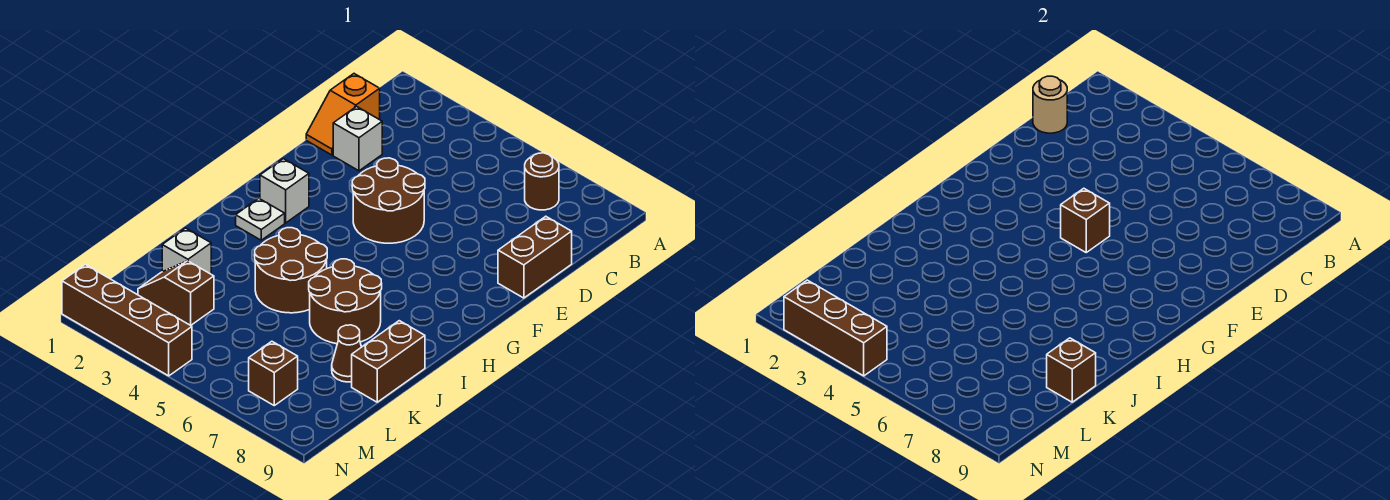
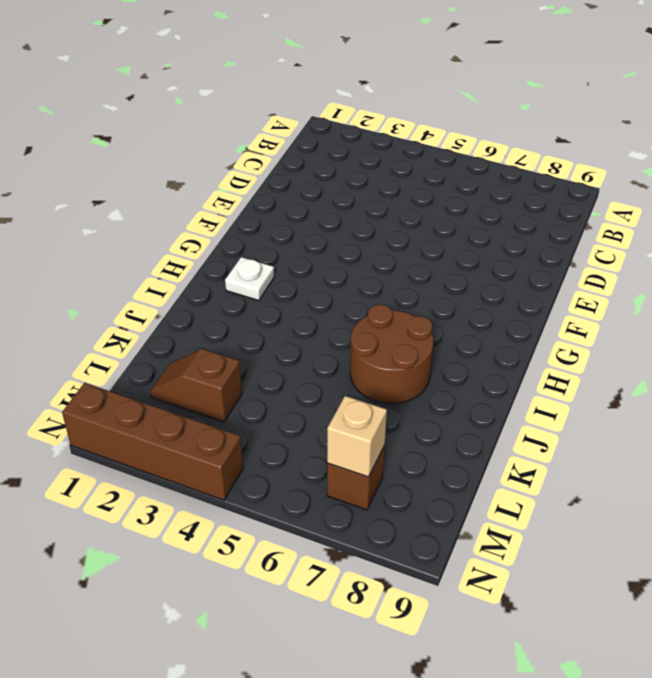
tan 1x1 brick [327,396,387,477] -> none
none -> brown 1x1 round brick [525,153,559,210]
none -> orange 1x2 slope [306,74,380,155]
none -> white 1x1 brick [333,107,382,171]

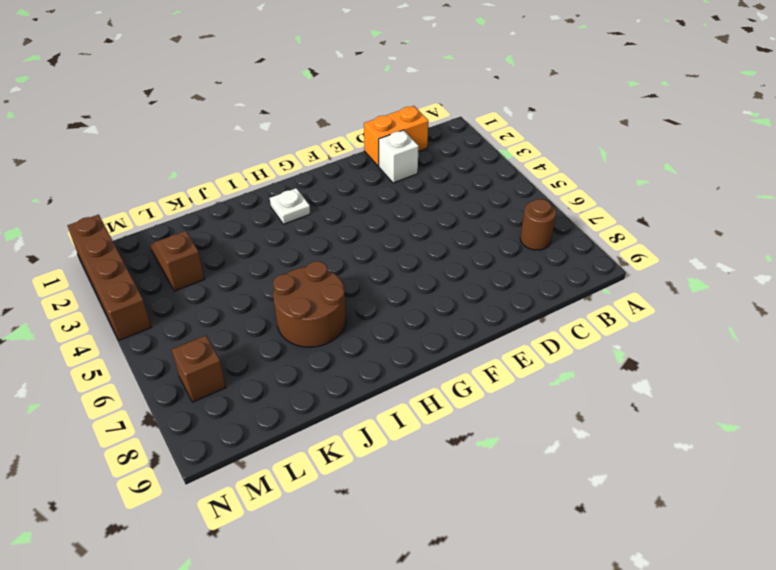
orange 1x2 brick [364,106,428,166] -> orange 1x2 slope [306,74,380,155]
none -> brown 1x2 brick [498,216,572,298]
none -> brown 2x2 round brick [352,158,425,243]
none -> white 1x1 brick [260,159,309,223]

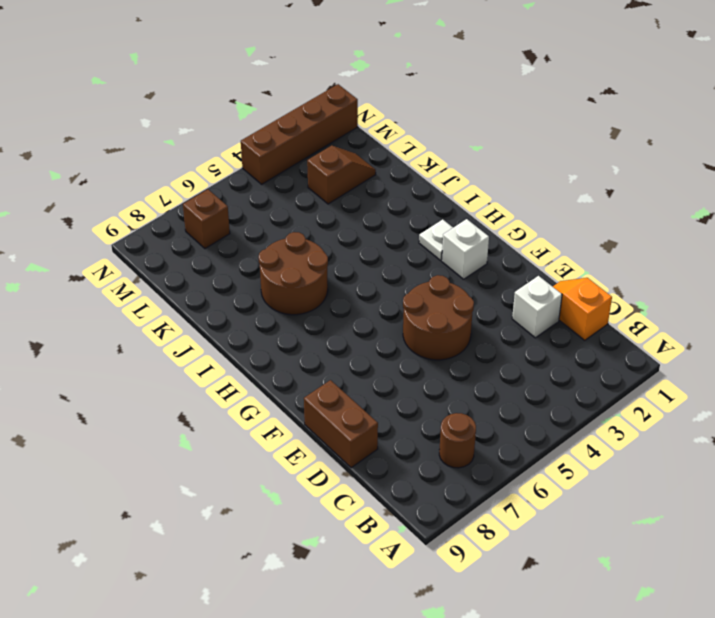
none -> brown 2x2 round brick [255,228,327,313]
none -> brown 1x2 brick [352,321,425,402]
none -> white 1x1 brick [162,228,211,274]

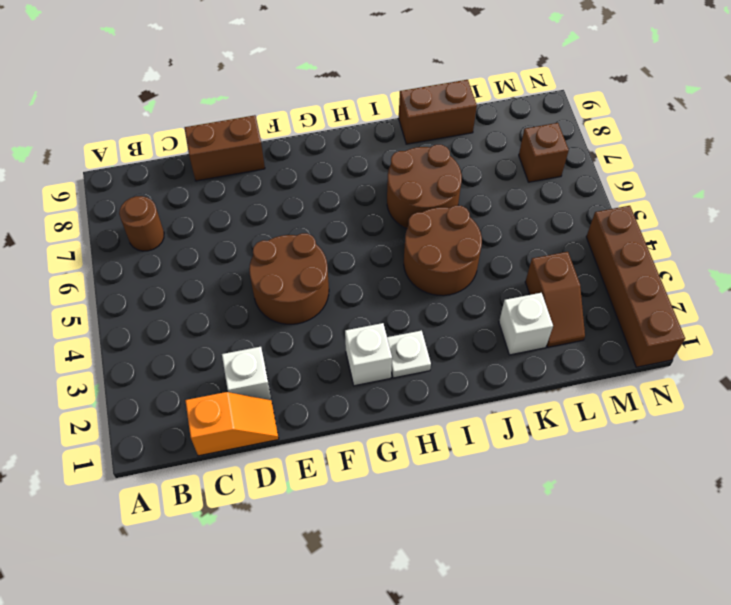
none -> brown 1x1 cone [332,325,361,382]
none -> tan 1x1 round brick [1033,76,1067,133]
none -> brown 1x1 brick [1061,188,1110,252]

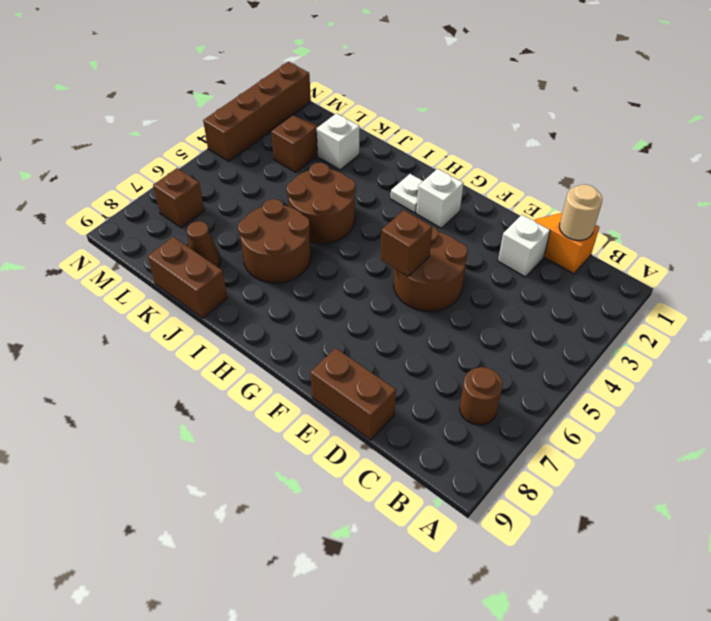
none -> brown 1x1 brick [1047,338,1096,402]
none -> brown 1x3 brick [784,280,887,376]

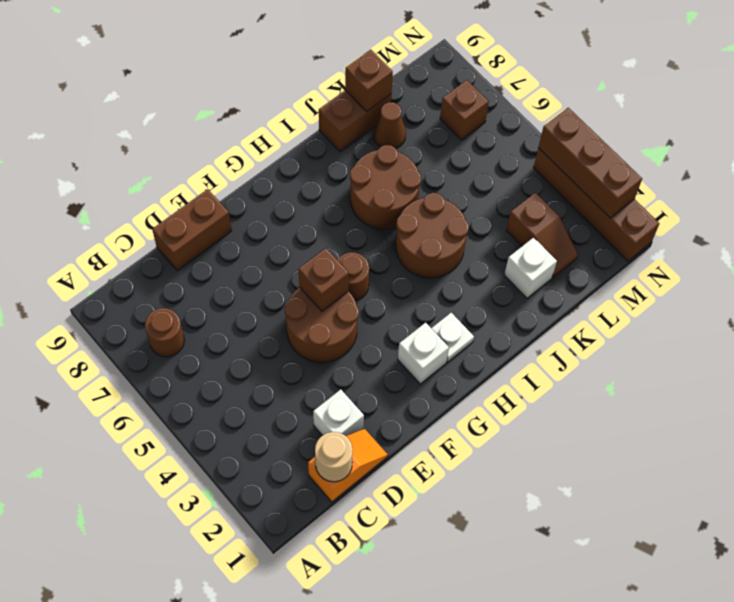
brown 1x1 round brick [337,252,369,301] -> none

